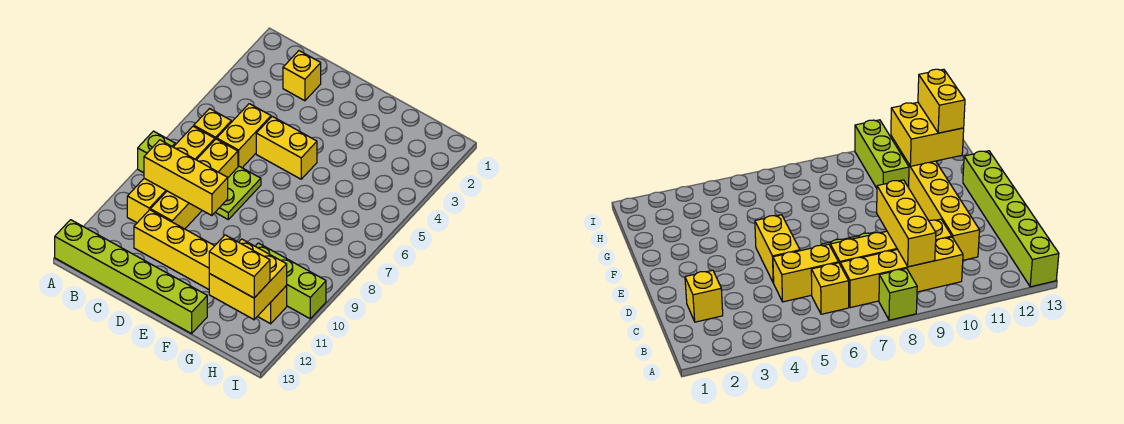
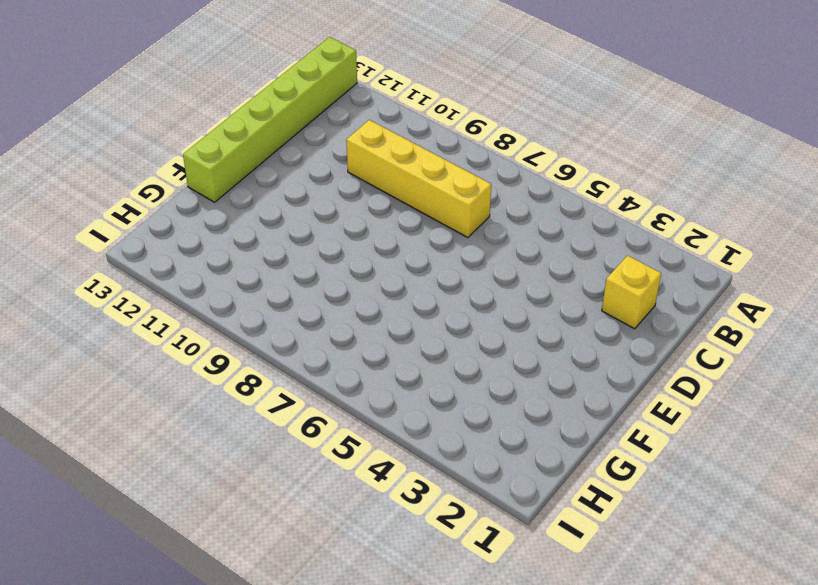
none -> lime 1x1 brick [138,131,175,173]
none -> yellow 1x1 brick [194,109,231,139]
none -> yellow 1x4 brick [127,126,215,223]

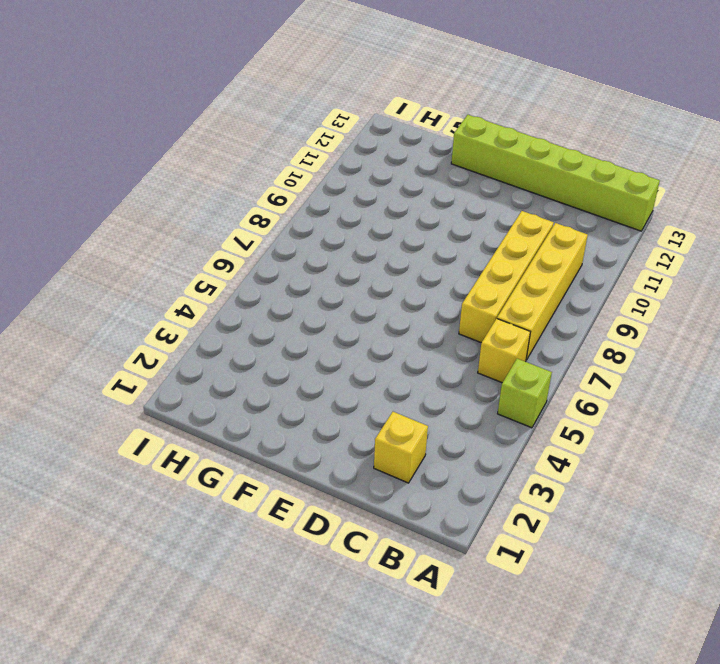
lime 1x1 brick [498,359,552,428] -> lime 1x1 brick moved to [138,131,175,173]
none -> yellow 1x2 brick [217,104,271,168]
none -> yellow 1x6 brick [134,210,287,324]
none -> yellow 1x2 brick [256,116,317,179]

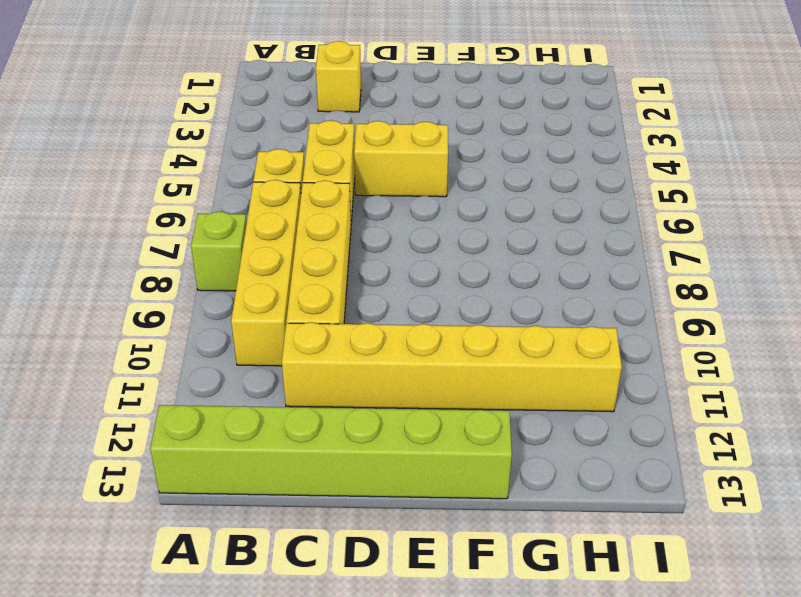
none -> lime 1x2 plate [215,166,261,219]
none -> lime 1x3 brick [255,243,326,319]
none -> yellow 1x3 brick [144,140,228,216]

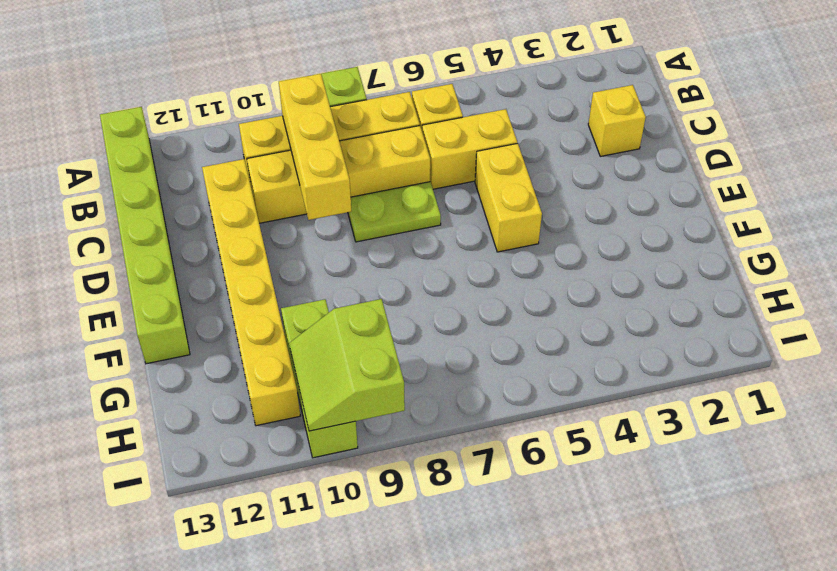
lime 2x2 slope [289,299,405,431] -> none
none -> yellow 2x2 brick [209,239,287,319]
none -> yellow 1x2 brick [209,235,270,298]

